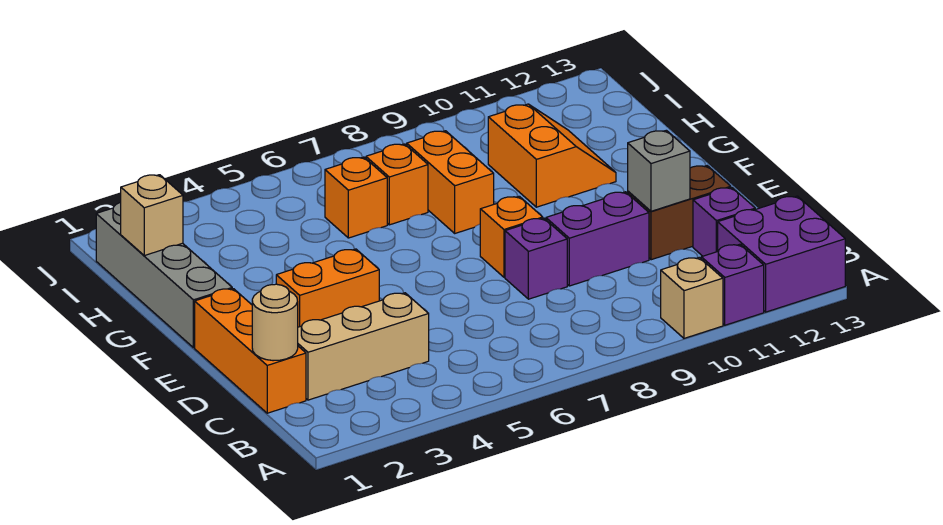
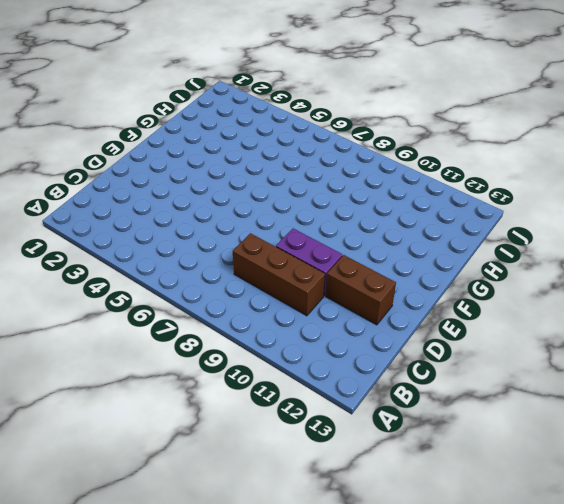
brown 1x3 brick [233,233,325,316] -> none
none -> tan 1x1 brick [661,257,723,338]
none -> purple 1x1 brick [701,244,764,325]
none -> purple 2x2 brick [718,196,845,312]

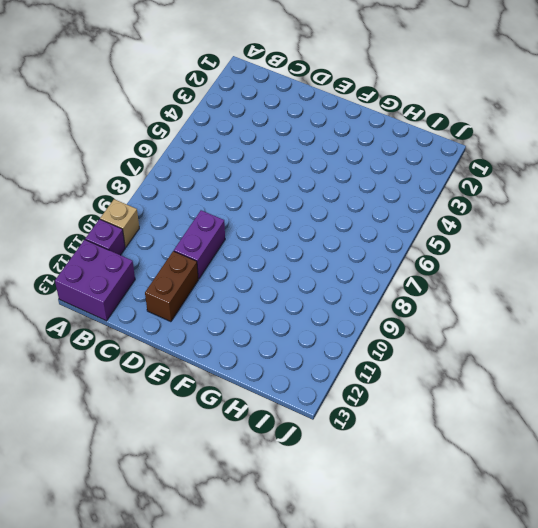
none -> orange 1x3 brick [195,289,306,413]
none -> tan 1x3 brick [298,293,429,400]
none -> purple 1x1 brick [693,187,755,256]

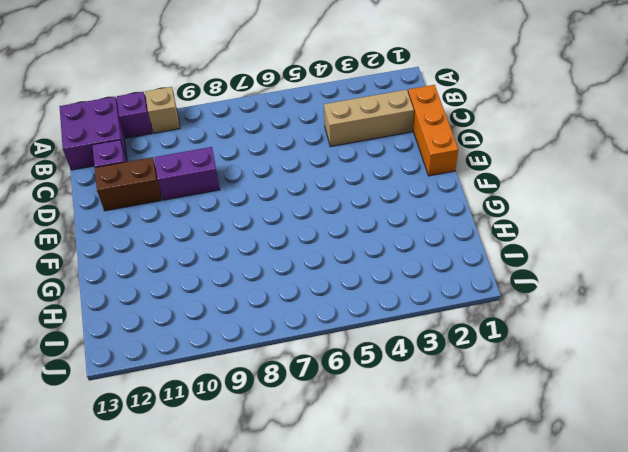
none -> purple 1x1 brick [505,218,567,299]
none -> orange 1x2 brick [276,249,379,327]
none -> orange 1x1 brick [480,196,543,277]

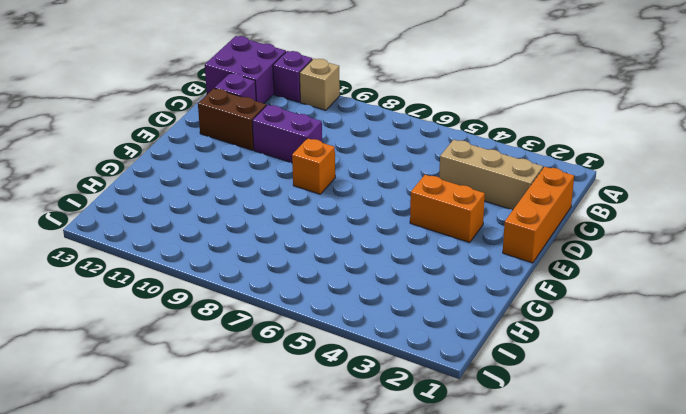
none -> purple 1x1 brick [505,218,567,299]
none -> grey 1x4 brick [96,202,232,348]
none -> orange 1x2 brick [407,131,494,233]

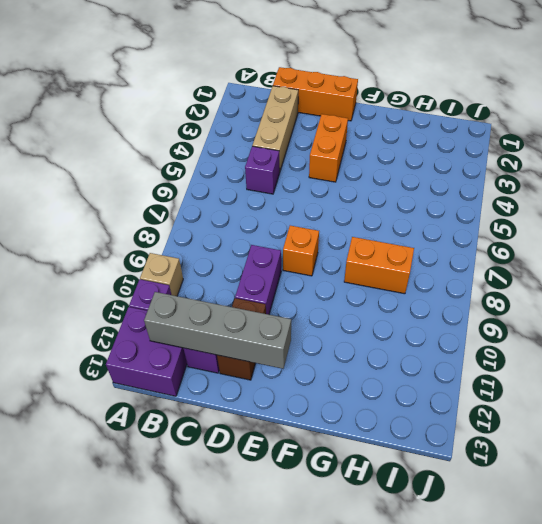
grey 1x4 brick [144,292,291,369] -> grey 1x4 brick moved to [96,202,232,348]
purple 1x1 brick [245,146,280,194] -> purple 1x1 brick moved to [505,218,567,299]
none -> orange 2x2 slope [488,104,616,207]
none -> orange 1x1 brick [325,157,387,238]
none -> orange 1x1 brick [366,144,428,225]

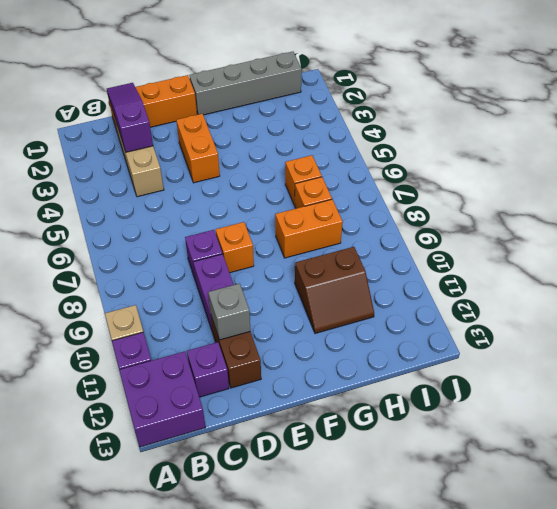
purple 1x3 slope [107,83,153,152] -> tan 1x1 round brick [252,284,298,361]
brown 2x2 slope [295,247,374,334] -> orange 2x2 slope [488,104,616,207]
none -> tan 1x1 brick [121,175,183,256]

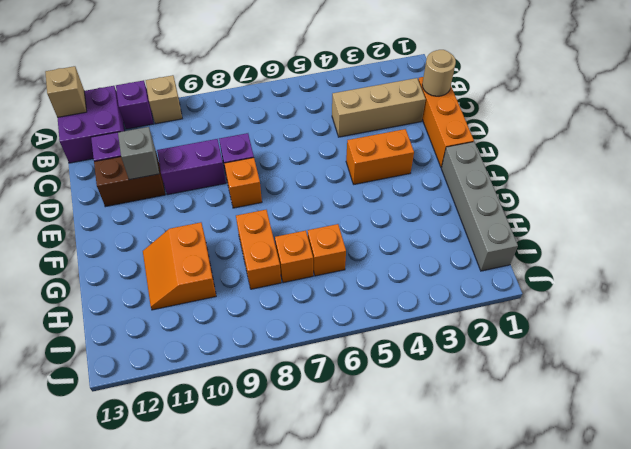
tan 1x1 brick [45,66,87,117] -> tan 1x1 brick moved to [121,175,183,256]

